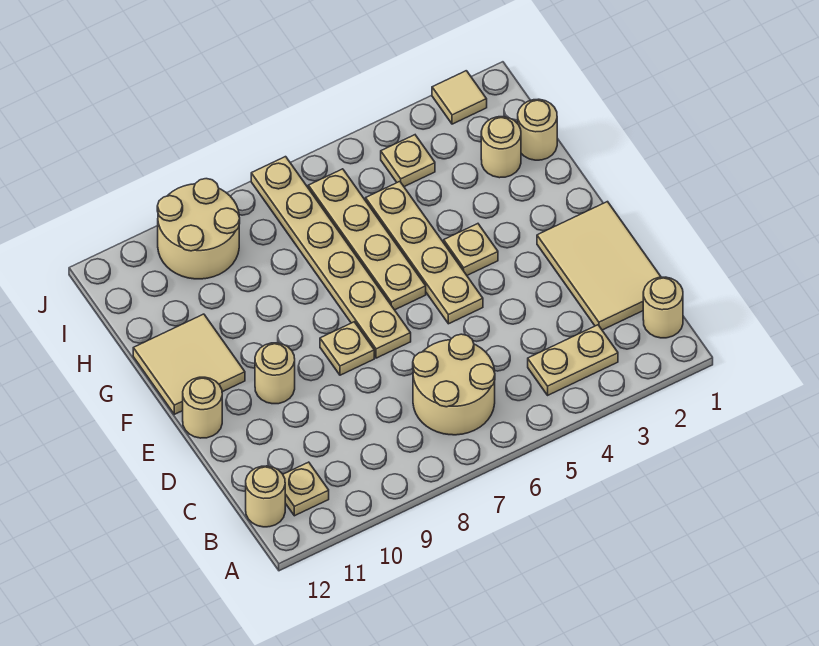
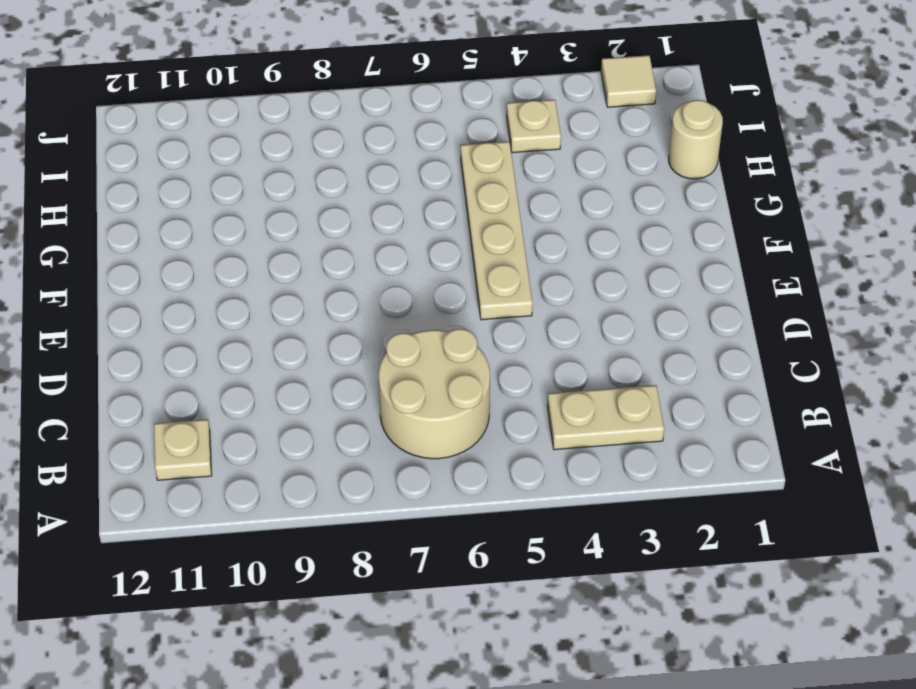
none -> tan 1x1 round brick [643,277,683,338]
none -> tan 1x1 round brick [246,466,285,527]
none -> tan 2x3 tile [537,202,661,330]

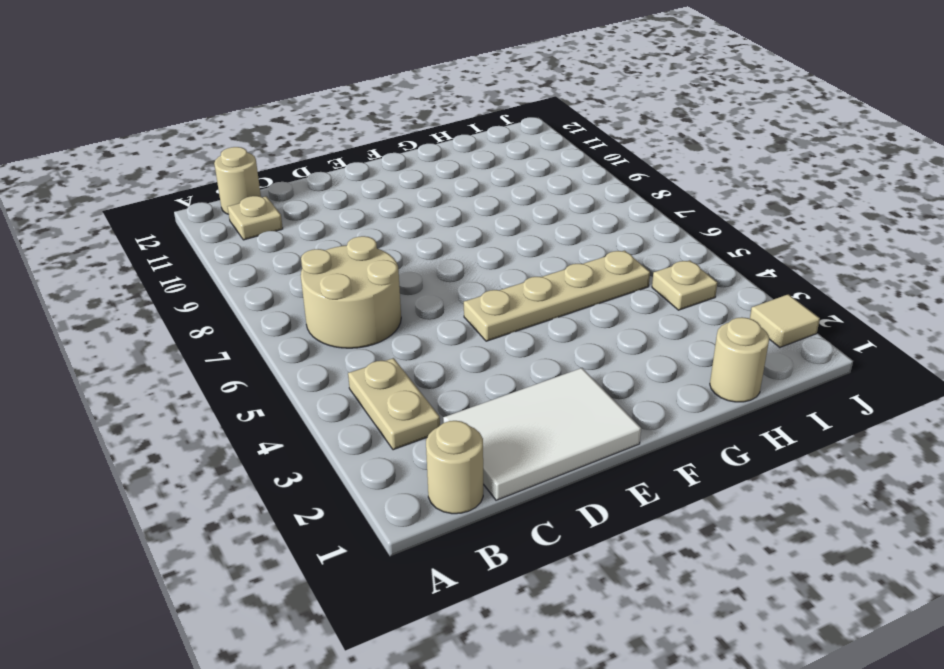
white 2x3 tile [443,368,641,500] -> tan 2x3 tile [537,202,661,330]
none -> tan 1x6 plate [251,157,411,358]
none -> tan 1x1 plate [320,322,374,375]
none -> tan 1x1 round brick [255,343,295,404]

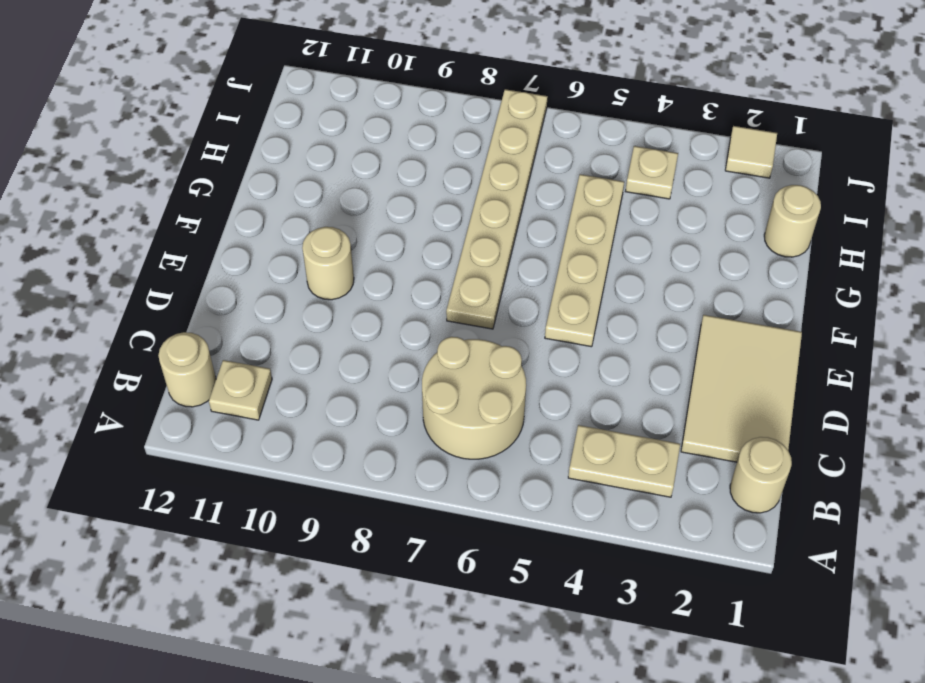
none -> tan 1x1 plate [320,322,374,375]
none -> tan 1x1 round brick [183,377,222,438]
none -> tan 1x1 plate [444,224,498,275]

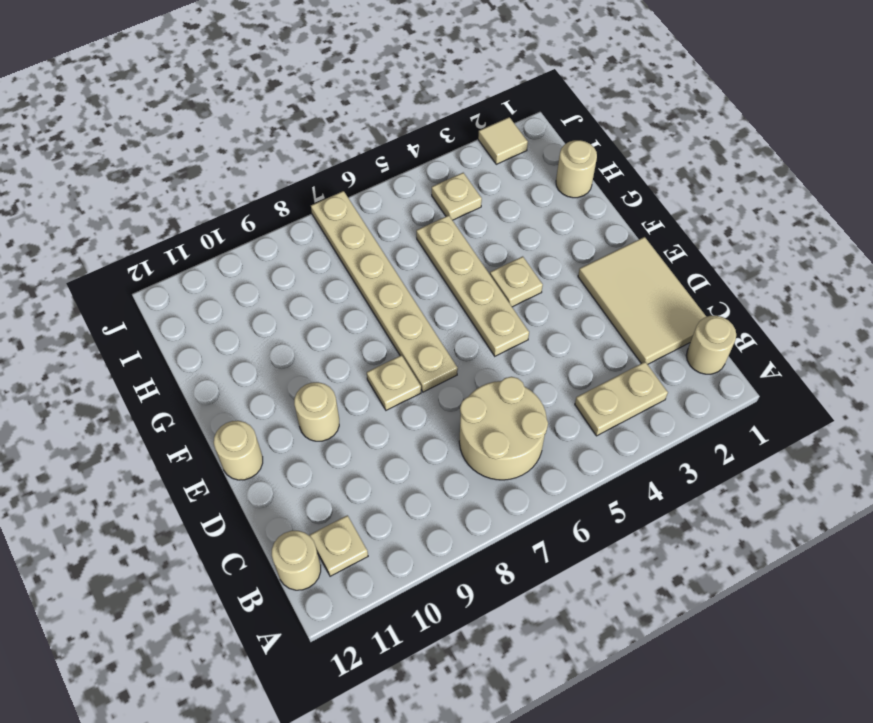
none -> tan 1x4 plate [308,169,426,310]
none -> tan 2x2 tile [133,314,245,414]
none -> tan 1x1 round brick [481,117,521,178]

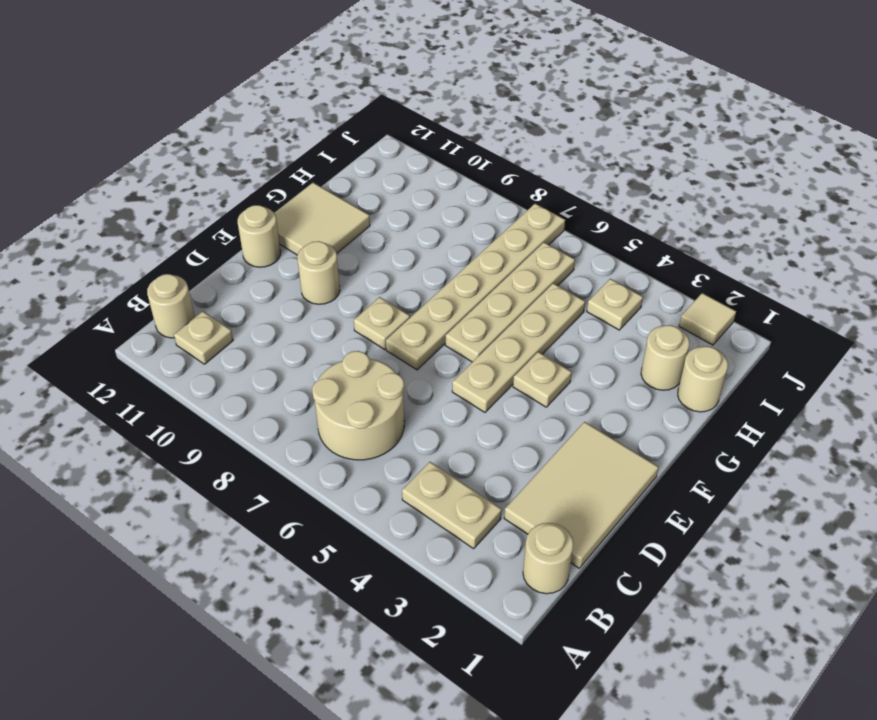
none -> tan 2x2 round brick [157,179,240,279]

